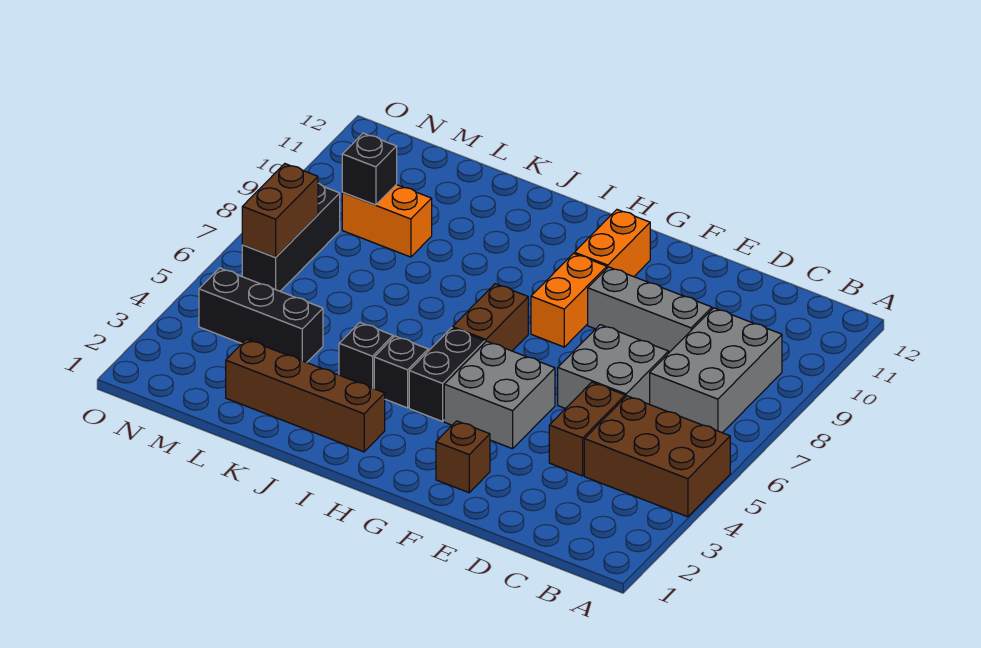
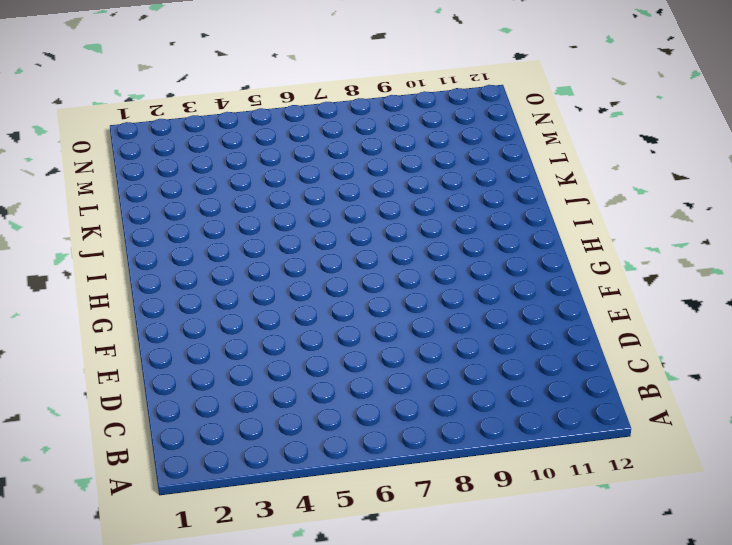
none -> brown 2x3 brick [584,396,730,517]
none -> grey 2x3 brick [650,308,782,433]
none -> brown 1x2 brick [549,382,625,476]

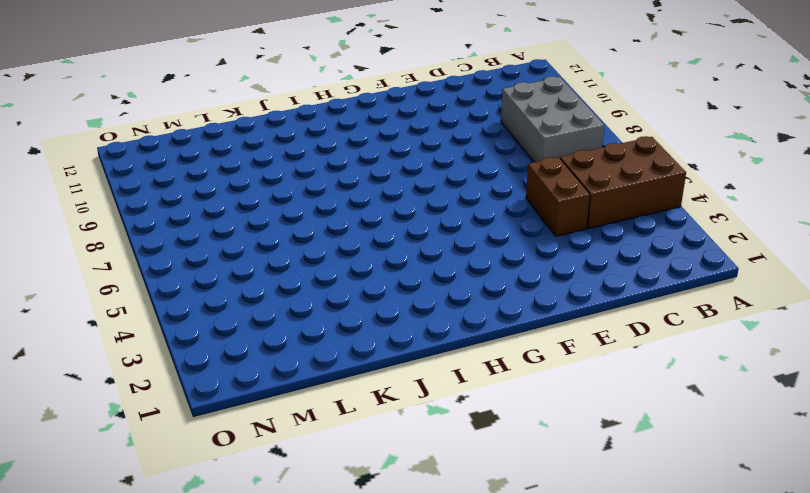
none -> grey 2x2 brick [558,325,669,409]
none -> grey 1x3 brick [588,267,712,352]
none -> brown 1x1 brick [436,421,490,493]

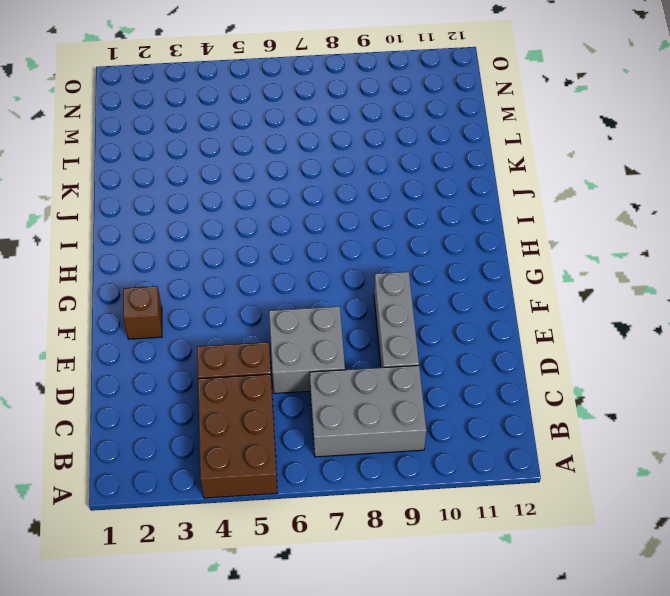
none -> grey 2x2 brick [444,341,555,449]
none -> orange 1x2 brick [531,253,607,347]
none -> orange 1x2 brick [574,210,650,277]

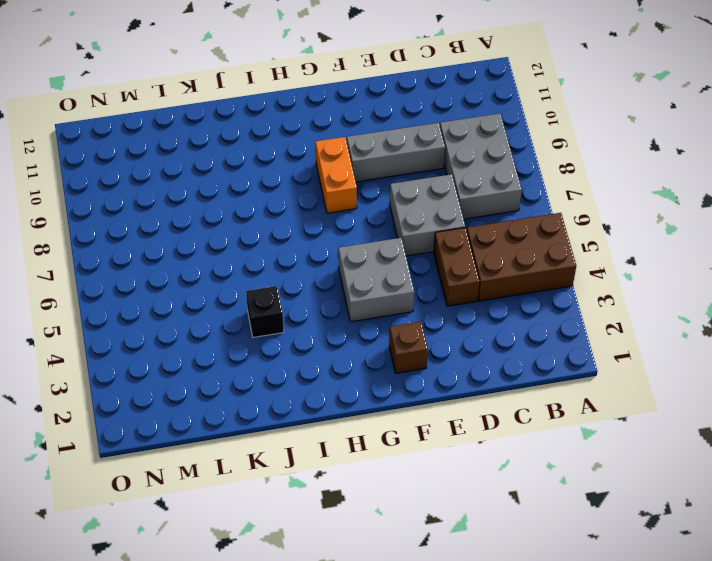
none -> orange 1x2 brick [574,210,650,277]
none -> black 1x2 brick [409,328,485,421]
none -> brown 1x2 brick [453,284,528,351]

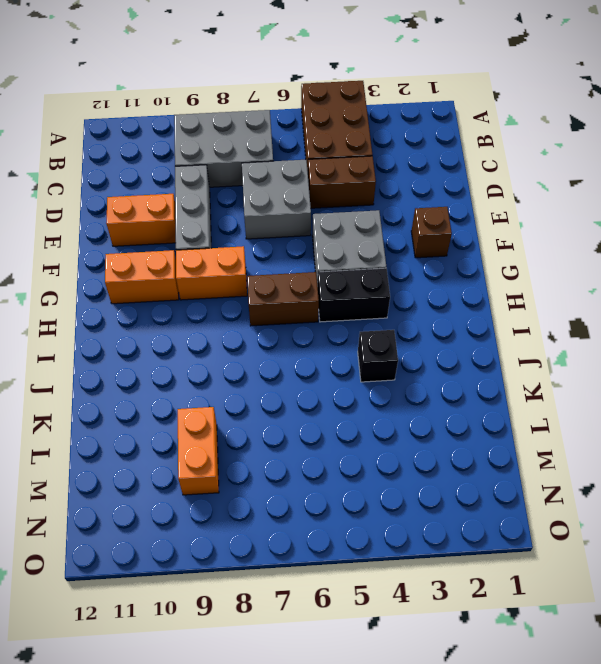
orange 1x2 brick [106,194,176,246] -> none
none -> brown 1x4 brick [226,339,385,452]
none -> black 1x1 brick [374,336,428,408]
none -> black 1x3 brick [199,268,323,363]

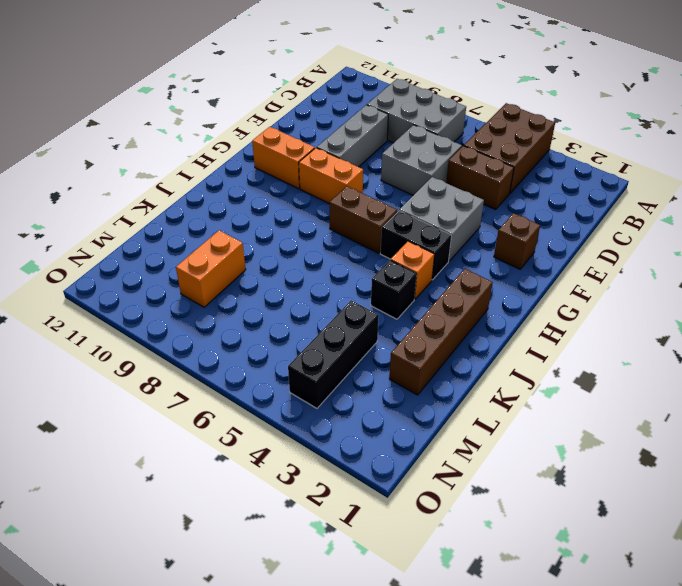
orange 1x1 brick [391,241,434,299] -> black 1x1 brick [374,336,428,408]
none -> black 1x3 brick [242,183,340,291]
none -> black 1x1 brick [342,133,397,205]
none -> brown 1x2 brick [242,164,318,257]

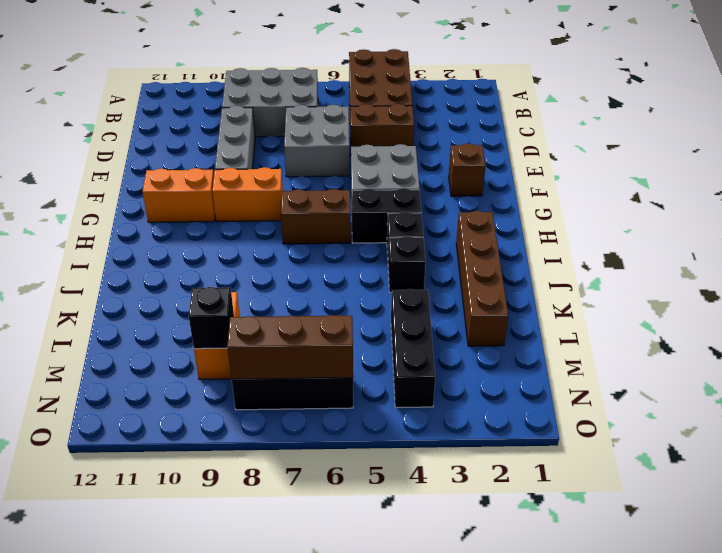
brown 1x3 brick [227,315,353,379] -> brown 1x2 brick [242,164,318,257]

